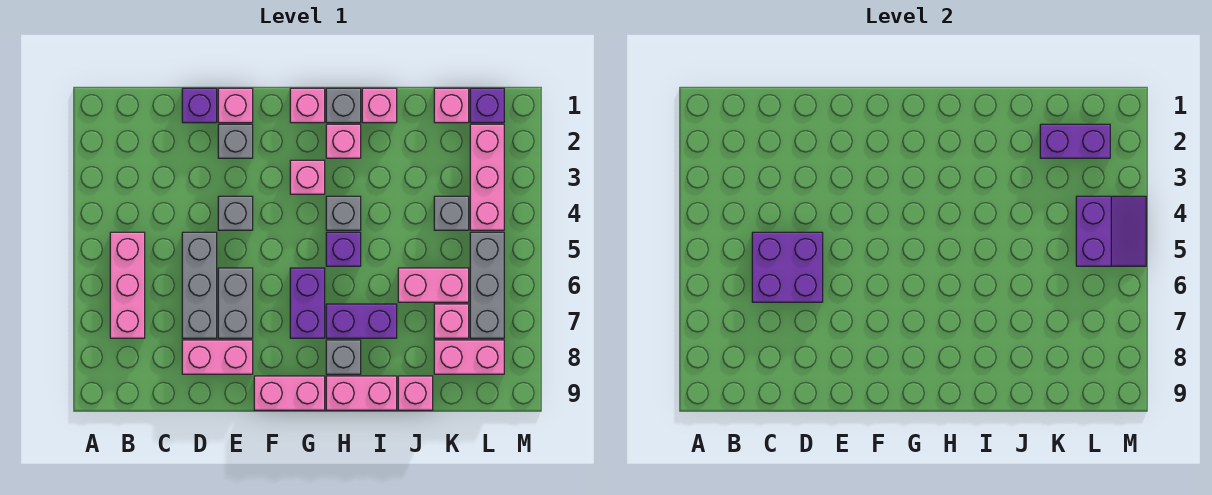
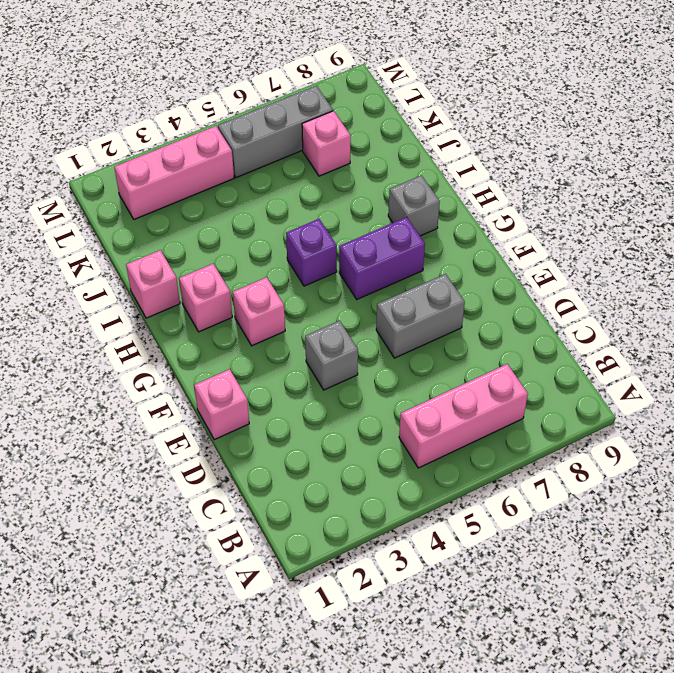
none -> purple 1x1 brick [182,88,217,123]
none -> grey 1x3 brick [182,232,217,338]
none -> pink 1x2 brick [182,340,253,374]
none -> grey 1x1 brick [218,124,253,158]

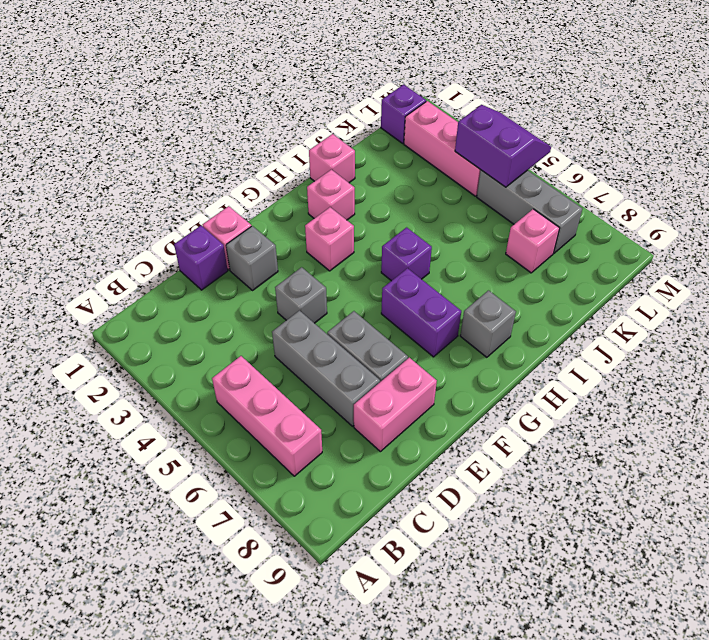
none -> pink 1x2 brick [254,376,325,410]
none -> pink 1x1 brick [290,88,325,123]
none -> grey 1x1 brick [326,88,361,123]
none -> grey 1x1 brick [326,196,361,230]

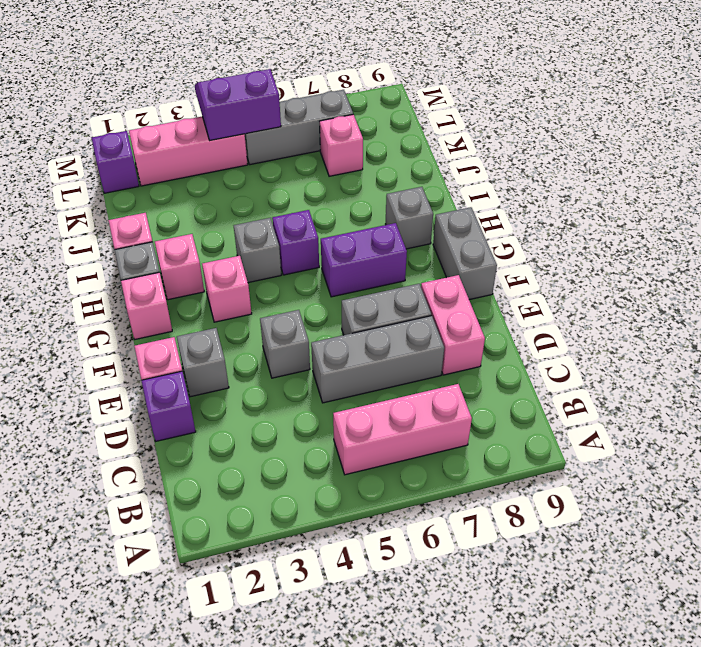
grey 1x2 brick [433,207,497,300] -> pink 1x2 brick [254,376,325,410]
none -> purple 1x2 brick [326,304,397,338]
none -> pink 1x2 brick [326,376,397,410]
none -> pink 1x2 brick [398,268,469,302]
none -> pink 1x1 brick [398,376,433,410]

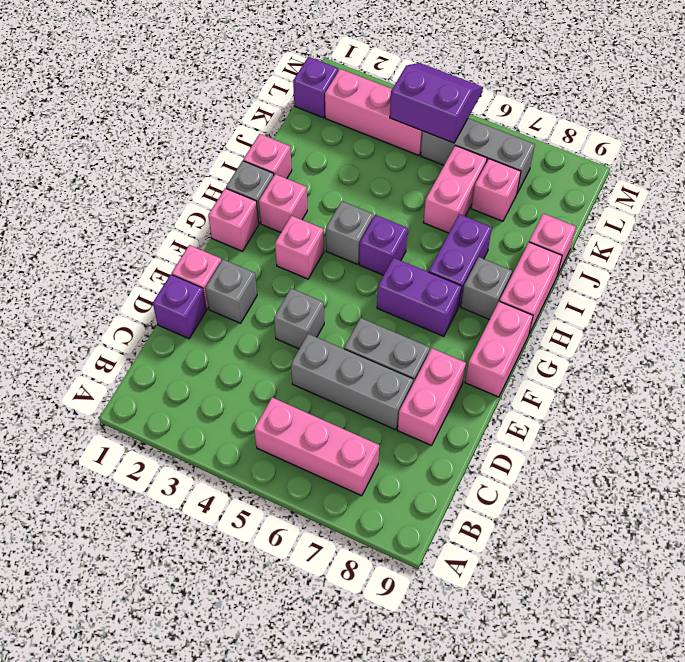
none -> pink 1x1 brick [434,88,469,123]
none -> grey 1x1 brick [434,196,469,230]
none -> pink 1x2 brick [434,340,504,374]
none -> purple 2x2 brick [752,232,823,302]

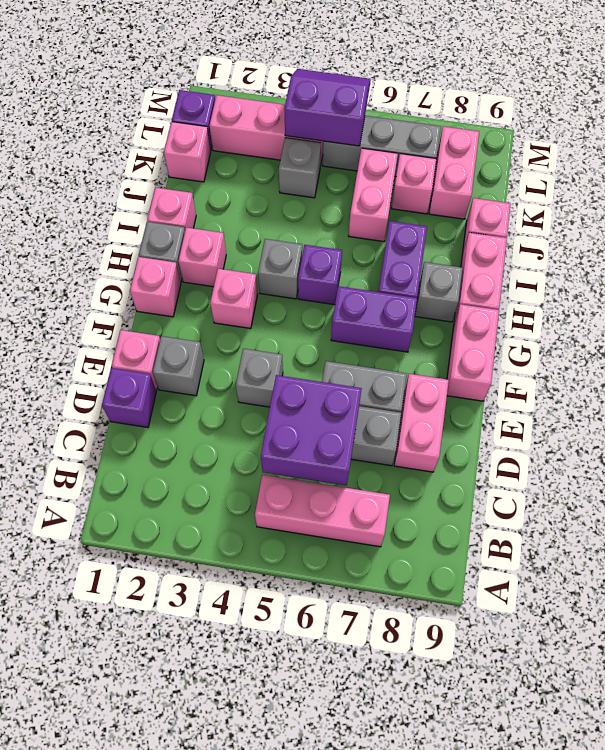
none -> purple 1x2 brick [1040,124,1110,158]

